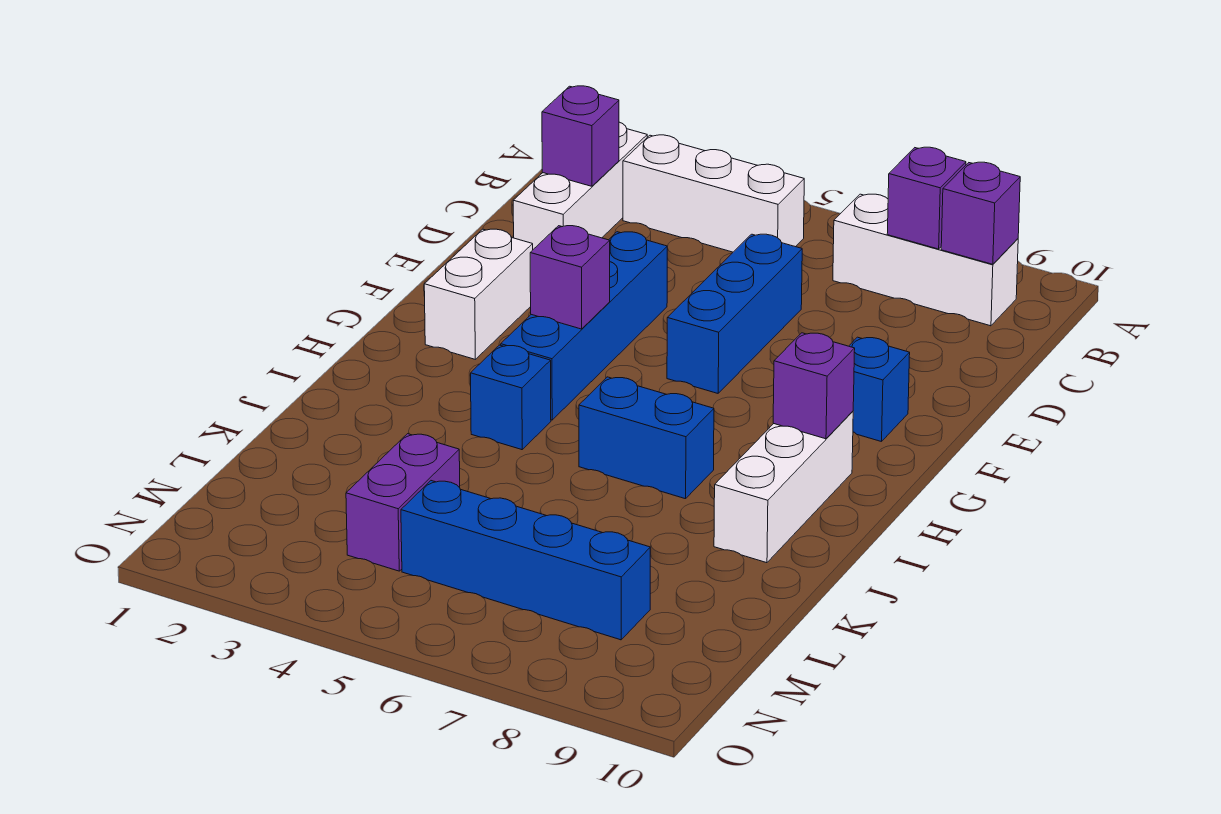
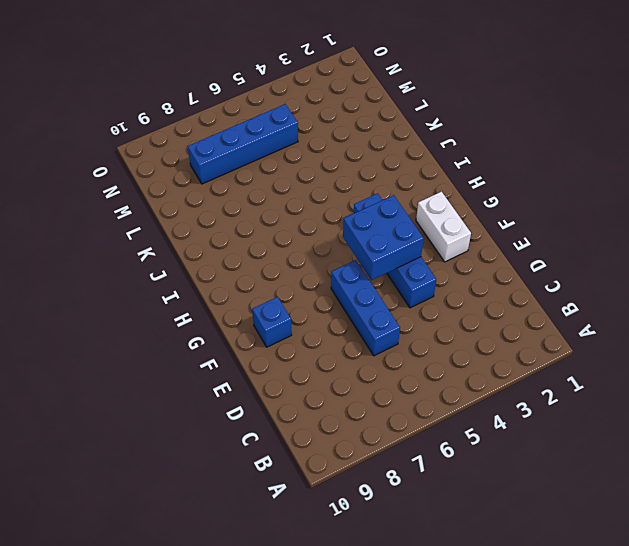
blue 2x2 brick [343,195,424,280] -> purple 1x1 brick [530,226,610,329]
none -> white 1x3 brick [513,122,647,249]
none -> white 1x3 brick [623,135,804,252]
none -> white 1x3 brick [833,194,1018,326]

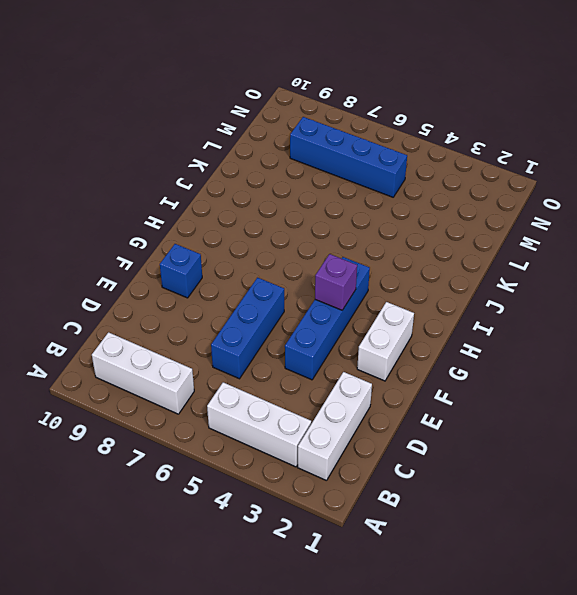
none -> white 1x3 brick [714,411,853,563]
none -> blue 1x1 brick [471,345,551,450]
none -> blue 1x2 brick [579,377,714,499]

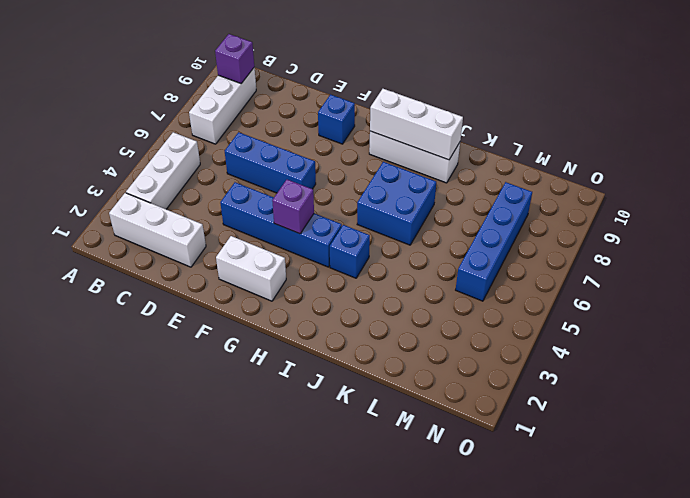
white 1x3 brick [370,89,463,160] -> purple 1x1 brick [773,333,855,439]
blue 2x2 brick [357,162,436,245] -> blue 1x2 brick [579,377,714,499]
none -> purple 1x2 brick [346,434,460,571]
none -> purple 1x1 brick [887,147,966,249]
none -> purple 1x1 brick [542,86,619,186]

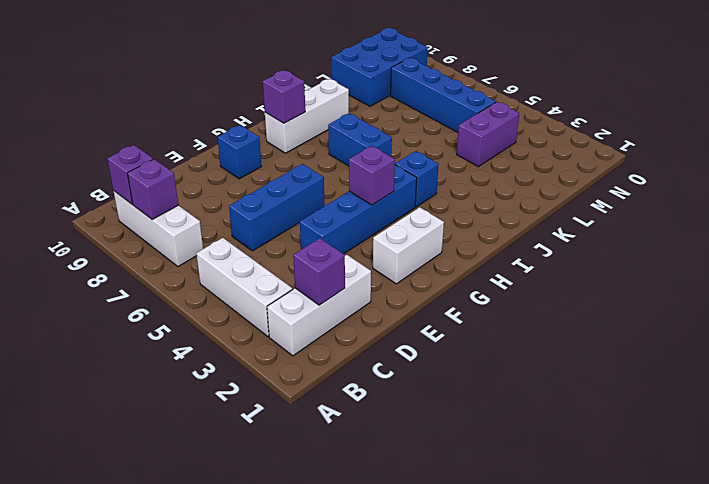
blue 2x3 brick [331,28,428,106] -> none

